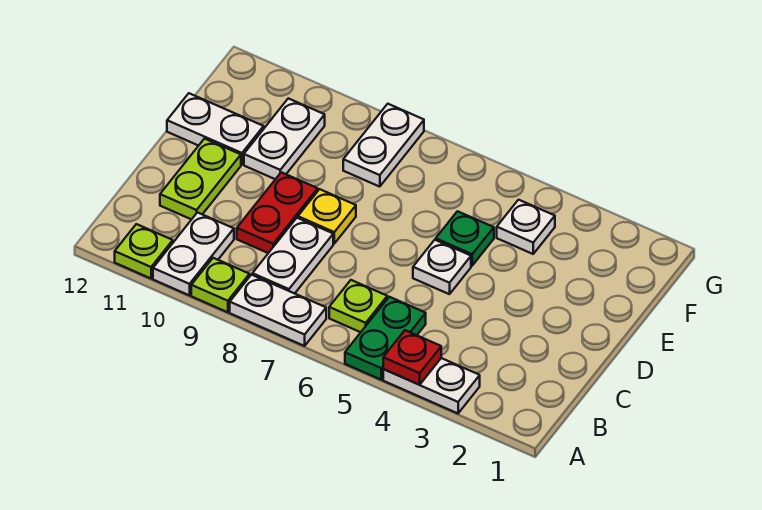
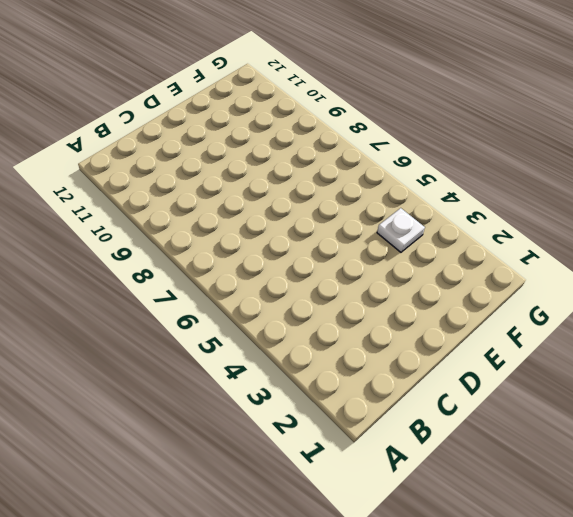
none -> white 1x2 plate [383,358,480,413]
none -> green 1x2 plate [345,297,426,380]
none -> white 1x2 plate [230,275,326,346]

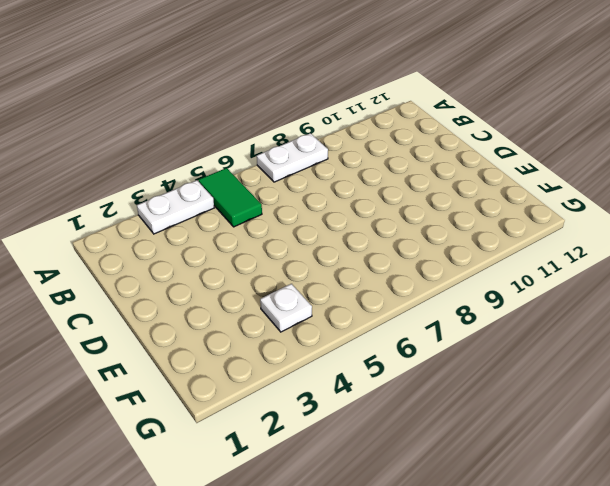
green 1x2 tile [199,168,262,227] -> green 1x2 plate [345,297,426,380]
none -> lime 1x1 plate [191,258,250,312]
none -> white 1x2 plate [153,213,234,295]
none -> lime 1x1 plate [115,224,173,278]

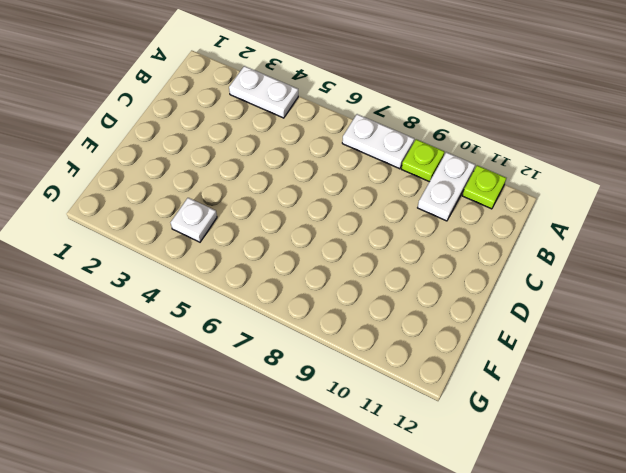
none -> green 1x2 plate [345,297,426,380]
none -> lime 1x1 plate [329,280,387,332]
none -> white 1x2 plate [252,218,333,294]

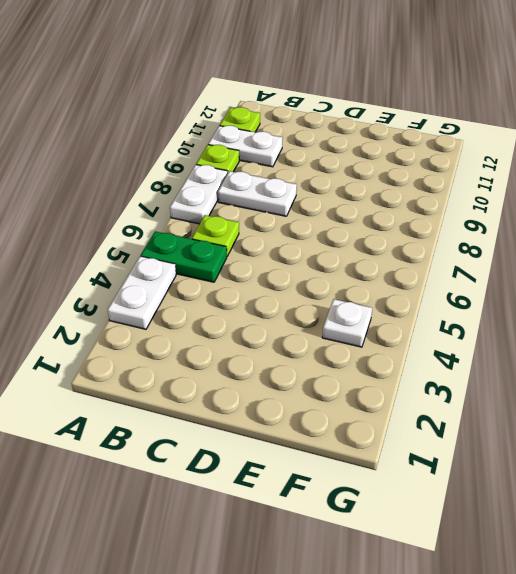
none -> red 1x2 plate [237,172,318,253]
none -> lime 1x2 plate [160,139,241,219]
none -> white 1x1 plate [413,240,471,294]

